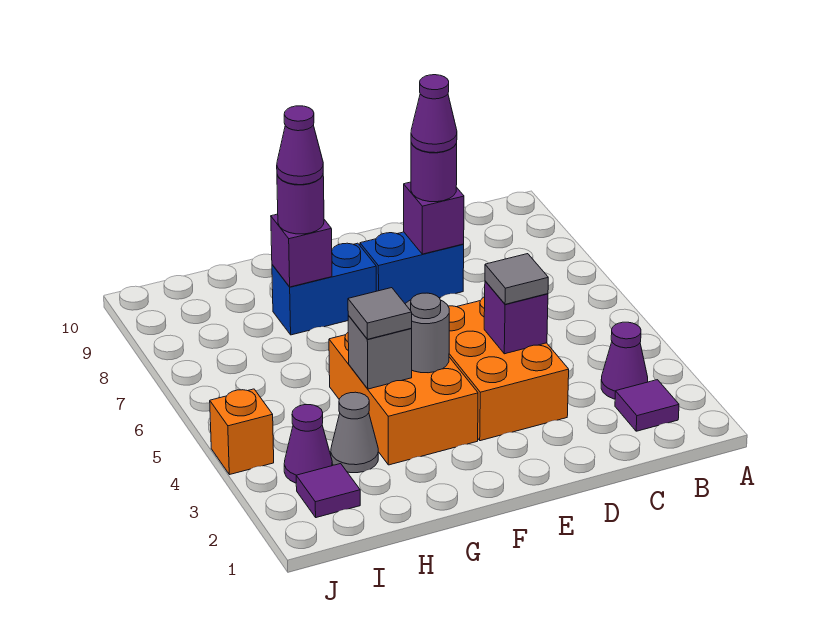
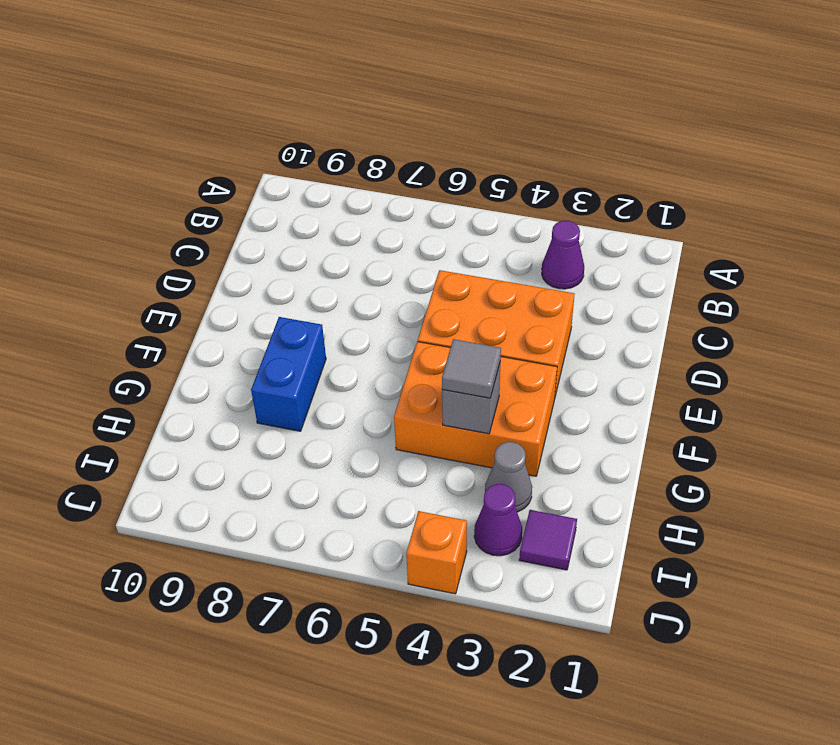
none -> purple 1x1 tile [615,380,679,431]
none -> blue 1x2 brick [360,232,464,303]
none -> purple 1x1 brick [484,281,548,354]

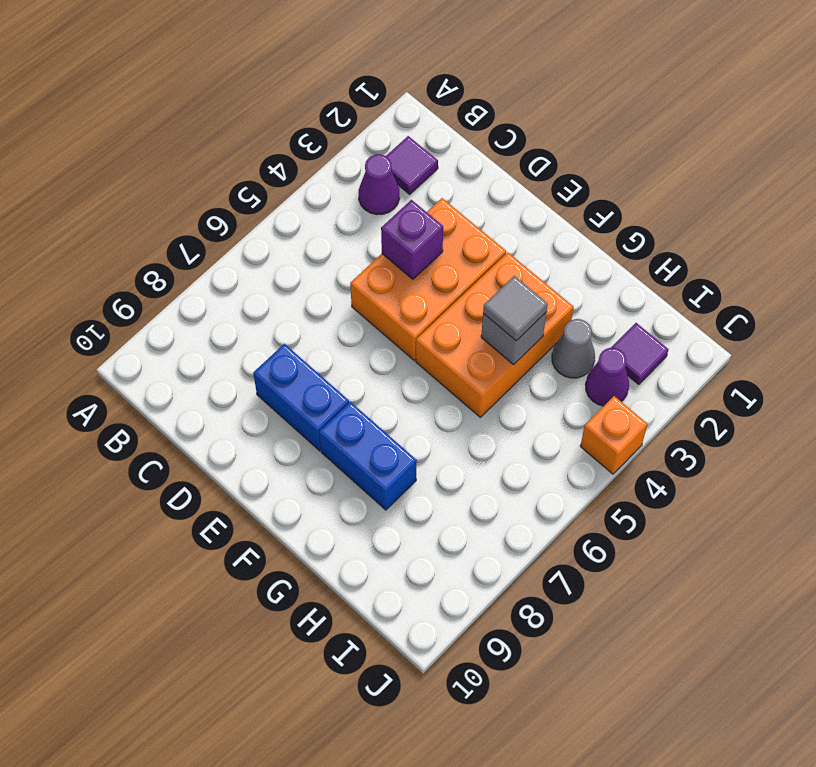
none -> purple 1x1 brick [404,182,464,254]
none -> grey 1x1 round brick [405,293,449,373]
none -> purple 1x1 brick [271,214,332,287]

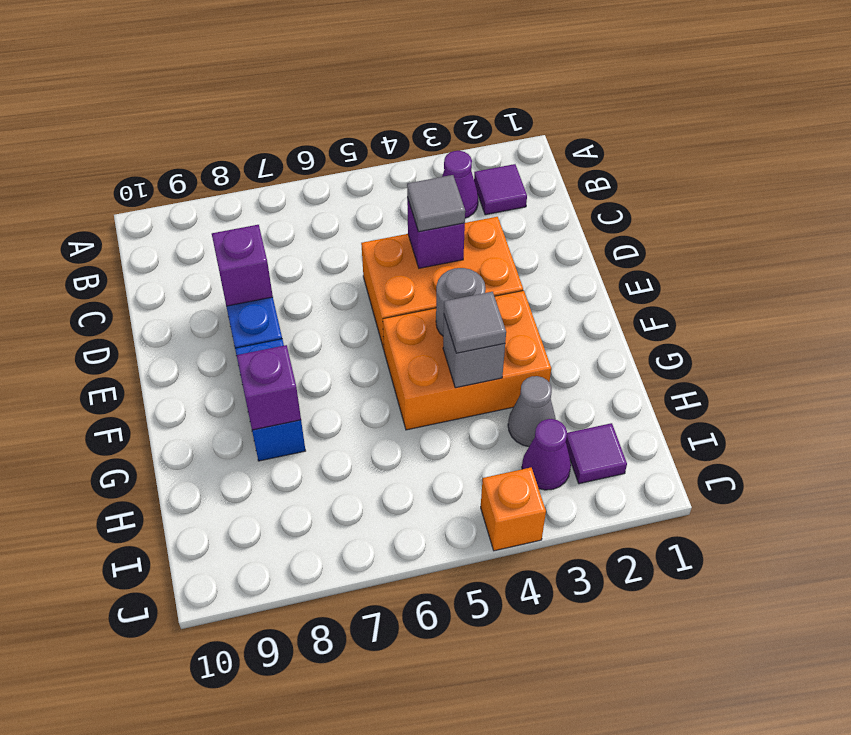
none -> purple 1x1 round brick [411,143,457,202]
none -> purple 1x1 round brick [277,175,324,234]
none -> purple 1x1 cone [411,75,457,153]

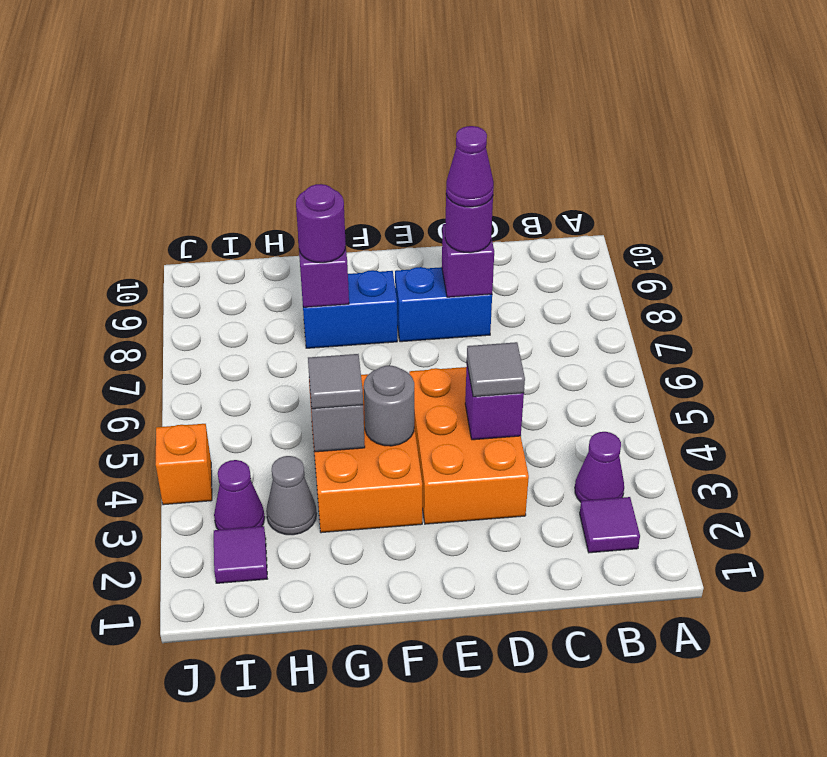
none -> purple 1x1 cone [277,106,323,185]

